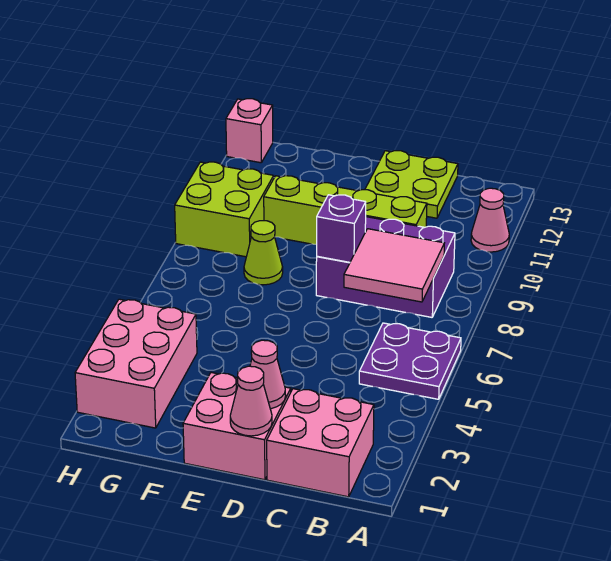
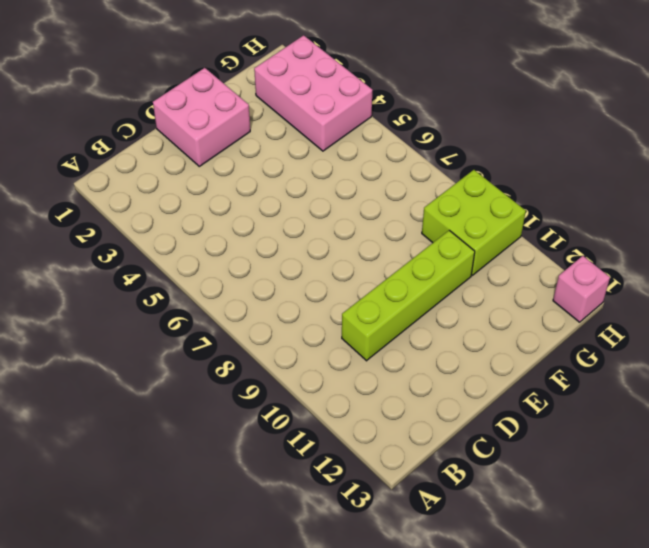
none -> purple 2x2 plate [359,323,461,399]
none -> pink 1x1 cone [471,188,509,252]
none -> pink 2x2 brick [267,389,374,497]

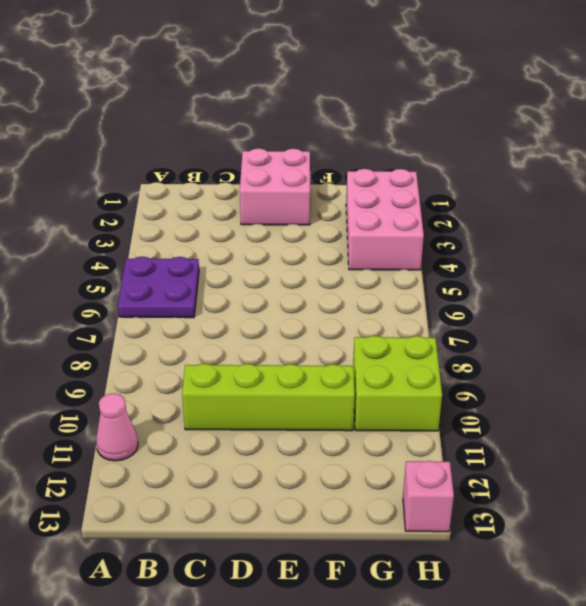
none -> pink 2x2 brick [267,389,374,497]
none -> purple 2x3 brick [316,217,455,317]
none -> lime 2x2 plate [365,151,458,218]

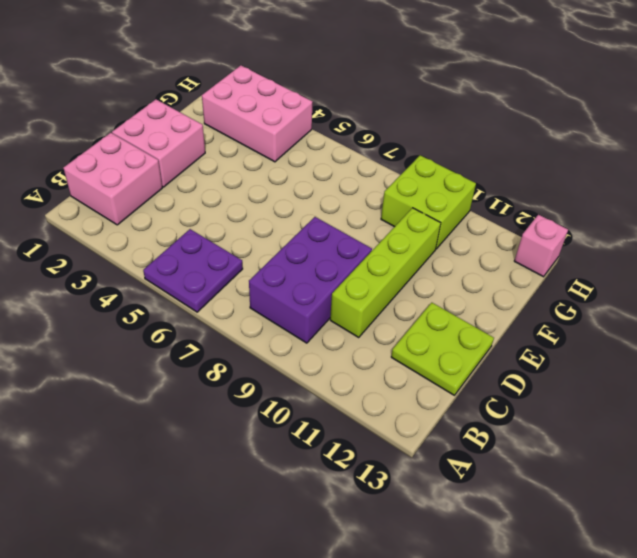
none -> pink 1x1 cone [471,188,509,252]
none -> lime 1x1 cone [244,221,283,285]
none -> pink 2x2 tile [344,229,444,302]

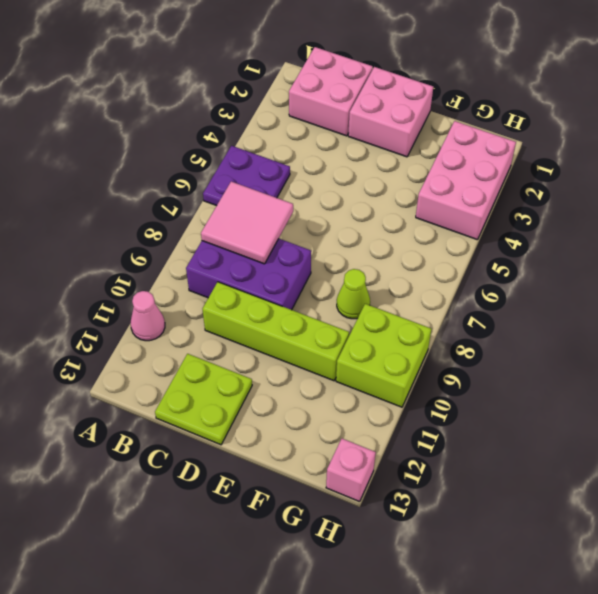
none -> pink 1x1 cone [230,366,272,436]
none -> pink 1x1 cone [250,340,286,409]
none -> purple 1x1 brick [317,195,366,262]

